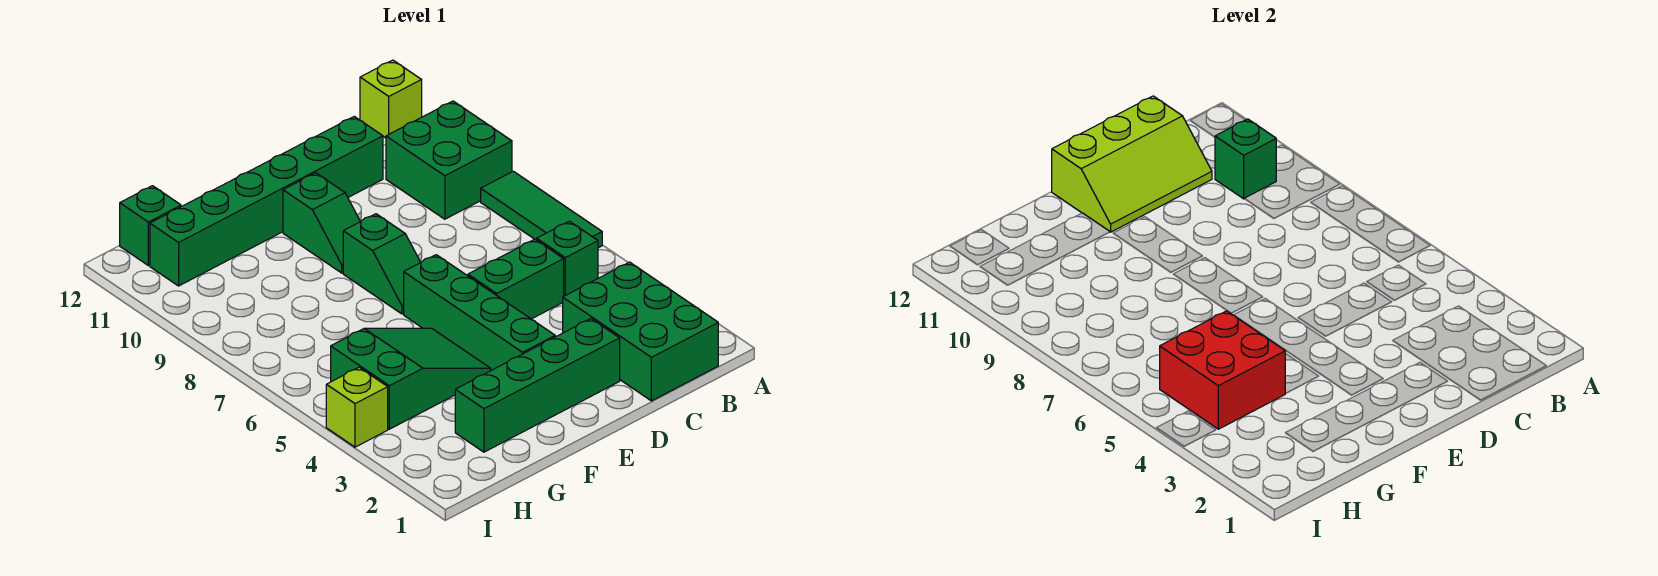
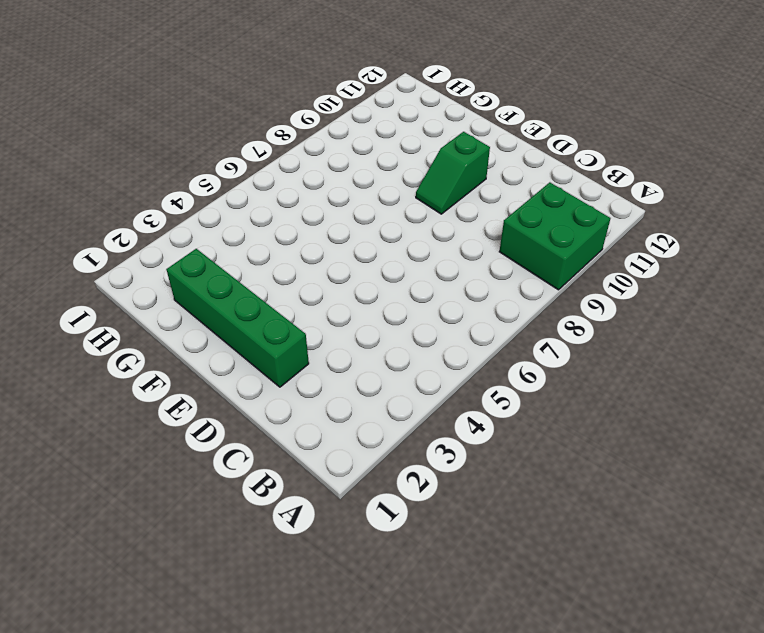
none -> green 1x3 tile [481,171,602,248]
none -> lime 1x1 brick [360,60,422,138]
none -> green 2x3 brick [563,262,718,401]

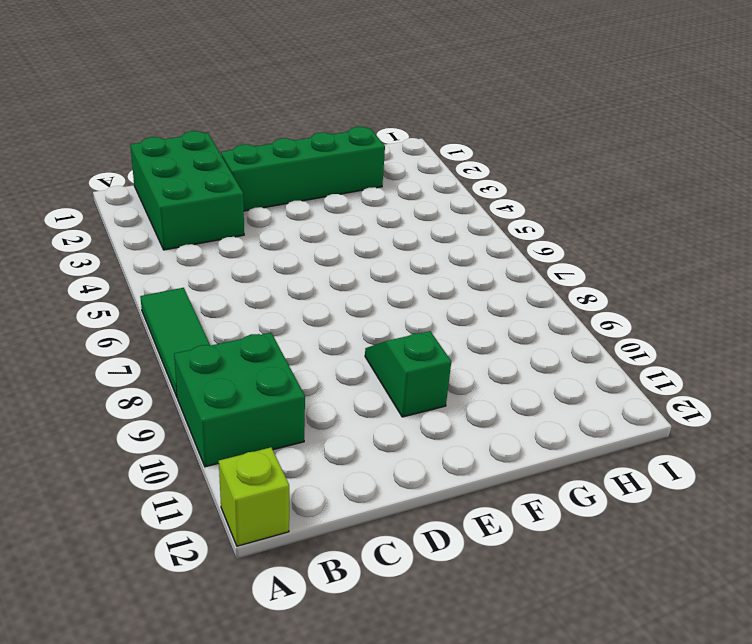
none -> green 1x1 brick [537,221,598,296]
none -> green 1x2 brick [468,239,564,319]
none -> green 1x6 brick [150,116,383,286]

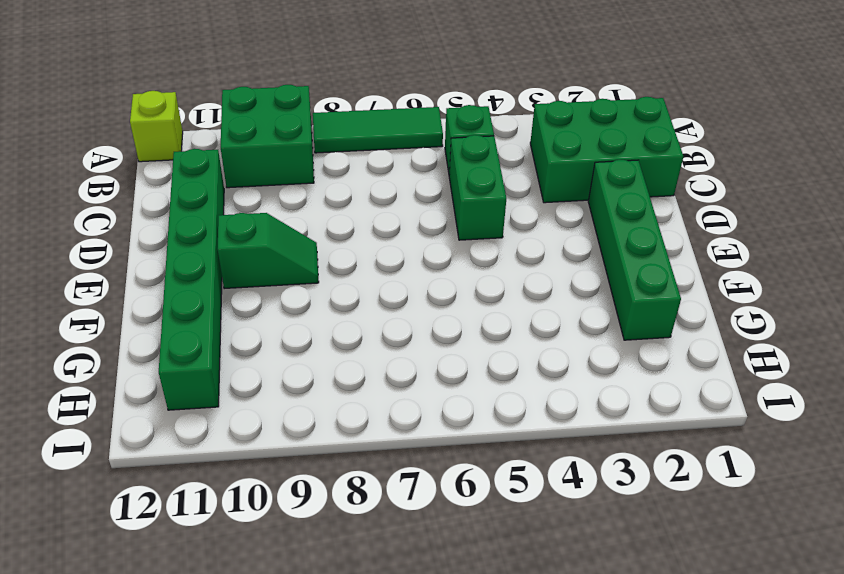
none -> green 1x4 brick [404,255,555,370]
none -> green 1x2 slope [343,214,421,314]
none -> green 2x3 slope [331,328,491,429]

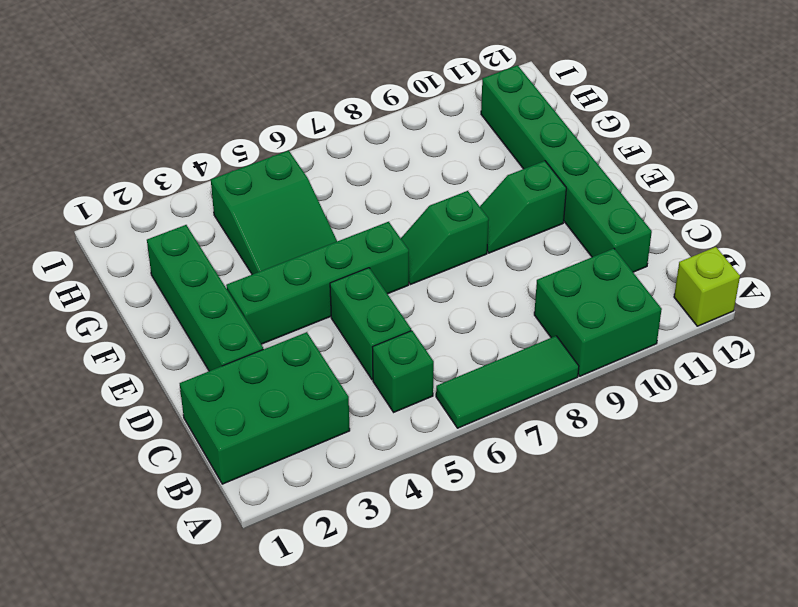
none -> green 1x1 brick [120,186,181,266]
none -> lime 1x1 brick [326,367,388,447]
none -> green 1x1 brick [1215,119,1276,199]

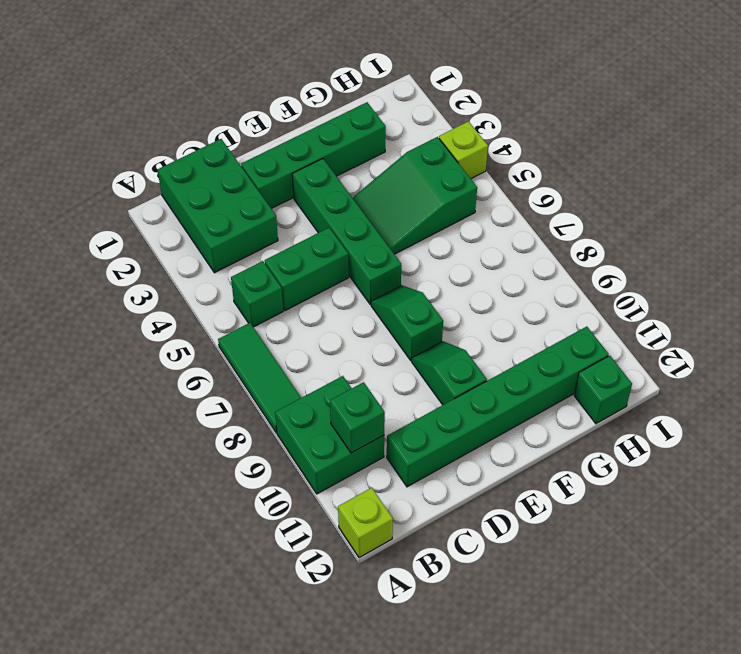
none -> lime 2x3 slope [1052,96,1212,232]
none -> red 2x2 brick [1160,311,1286,429]

